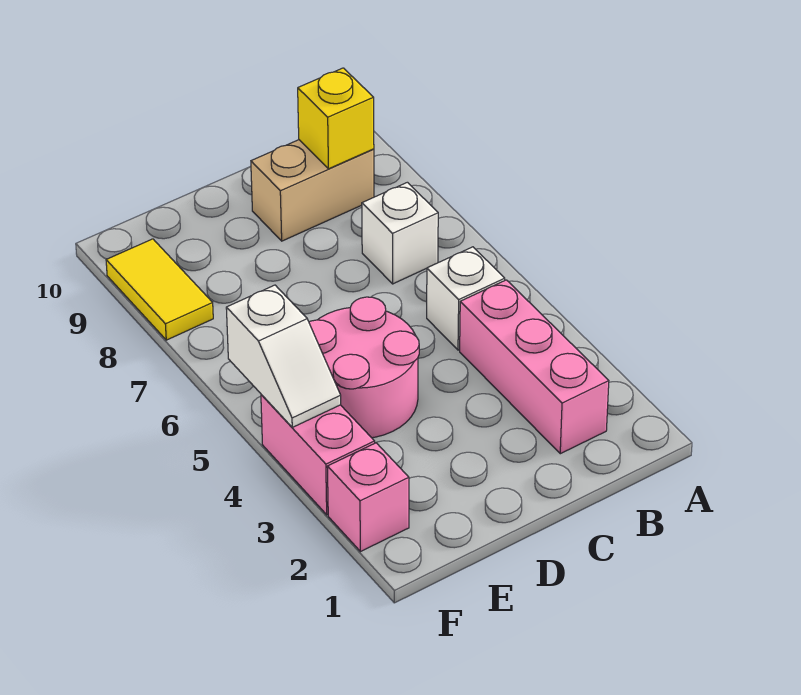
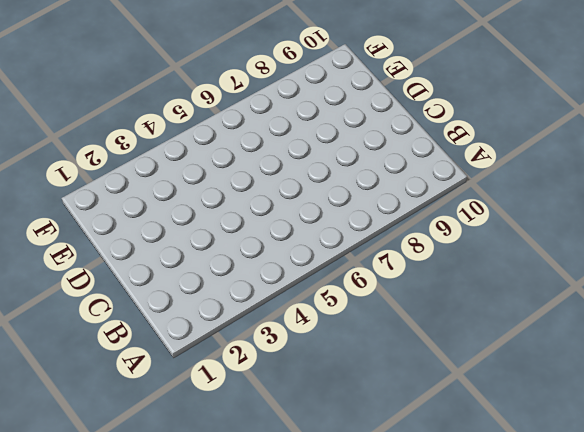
none -> pink 1x3 brick [460,280,609,454]
none -> white 1x1 brick [427,247,505,350]

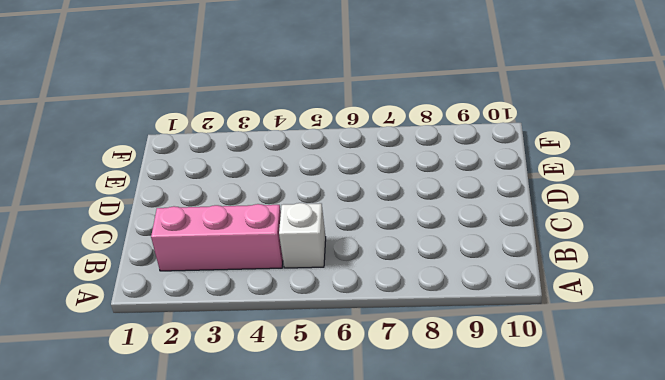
none -> white 1x1 brick [362,182,438,284]
none -> tan 1x2 brick [251,140,374,241]

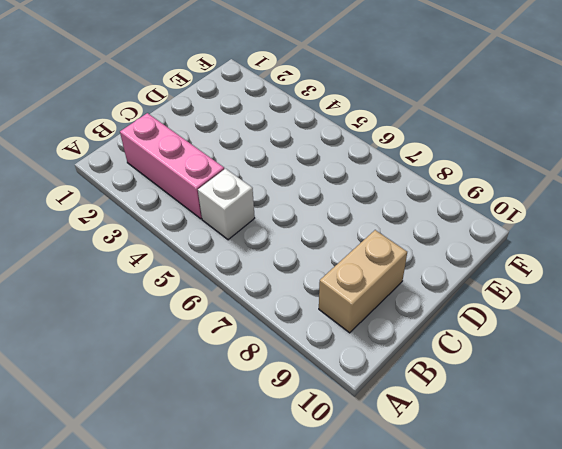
none -> white 1x1 brick [362,182,438,284]
none -> pink 2x2 round brick [309,297,419,438]

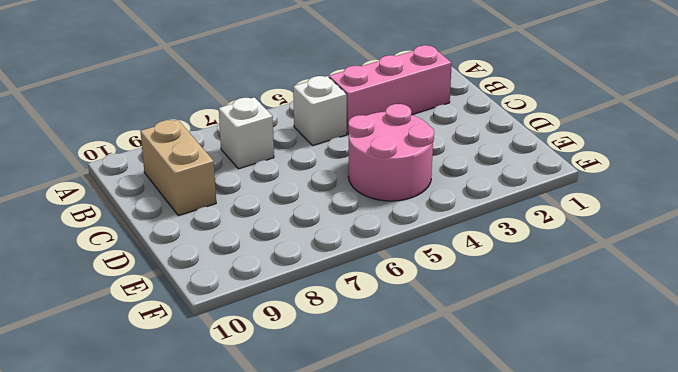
none -> pink 1x1 brick [327,443,409,552]
none -> pink 1x2 brick [261,395,375,515]

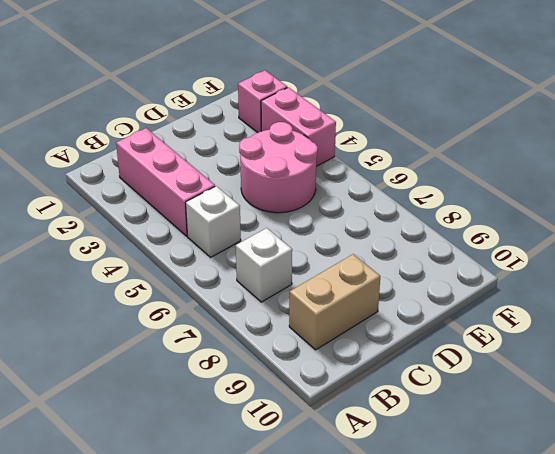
none -> yellow 1x2 tile [106,239,213,340]
none -> yellow 1x1 brick [298,68,374,169]

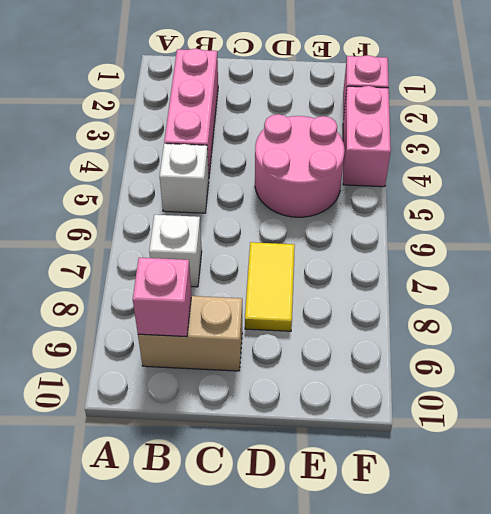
pink 1x1 brick [133,258,191,337] -> yellow 1x1 brick [298,68,374,169]
yellow 1x2 tile [245,242,295,331] -> yellow 1x2 tile moved to [106,239,213,340]
none -> white 1x2 slope [226,285,341,427]

